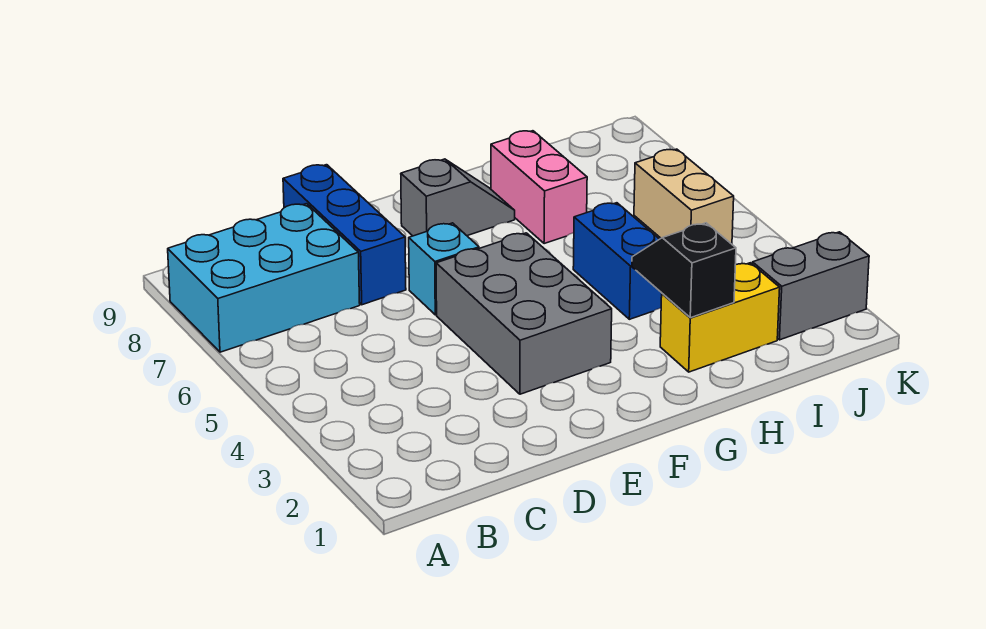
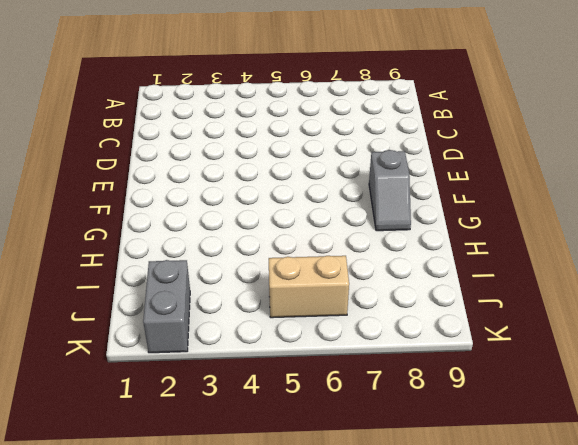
none -> cyan 2x3 brick [168,204,360,352]
none -> blue 1x3 brick [283,165,406,305]

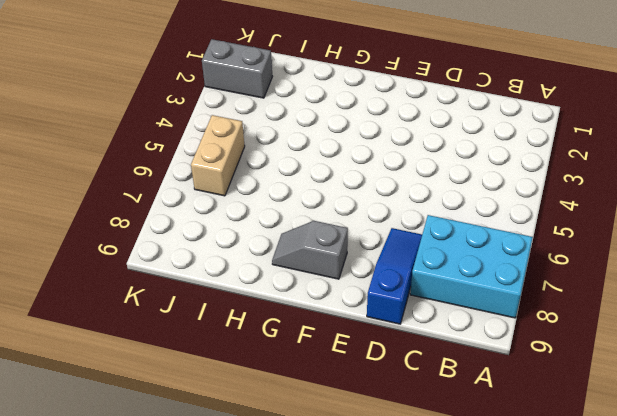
blue 1x3 slope [367,228,422,324] -> blue 1x3 brick [283,165,406,305]
none -> grey 2x3 brick [436,233,612,394]
none -> cyan 1x1 brick [409,223,479,315]

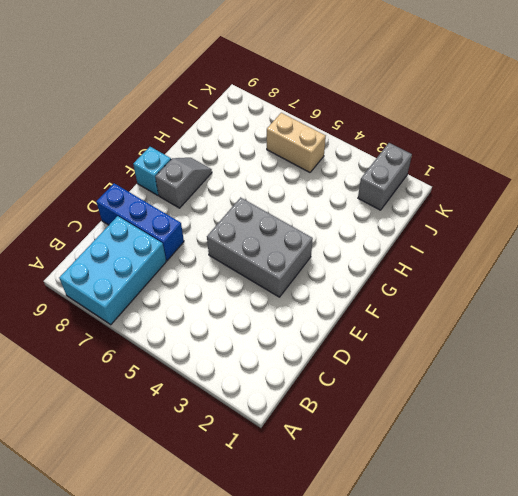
cyan 1x1 brick [133,147,171,195] -> cyan 1x1 brick moved to [409,223,479,315]
none -> yellow 1x2 brick [660,263,780,372]
none -> blue 1x2 brick [573,203,662,319]

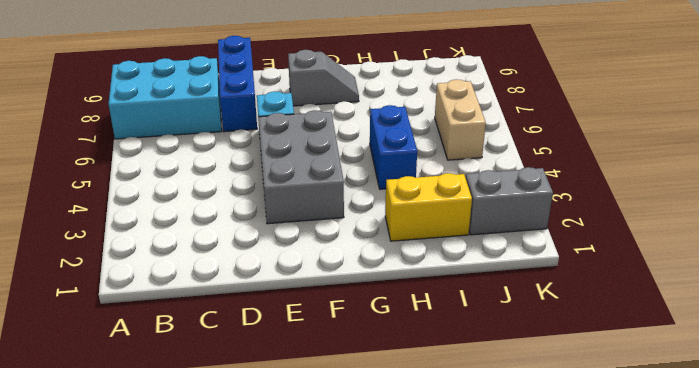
none -> pink 1x2 brick [491,131,587,244]
none -> black 1x2 slope [632,223,736,318]

